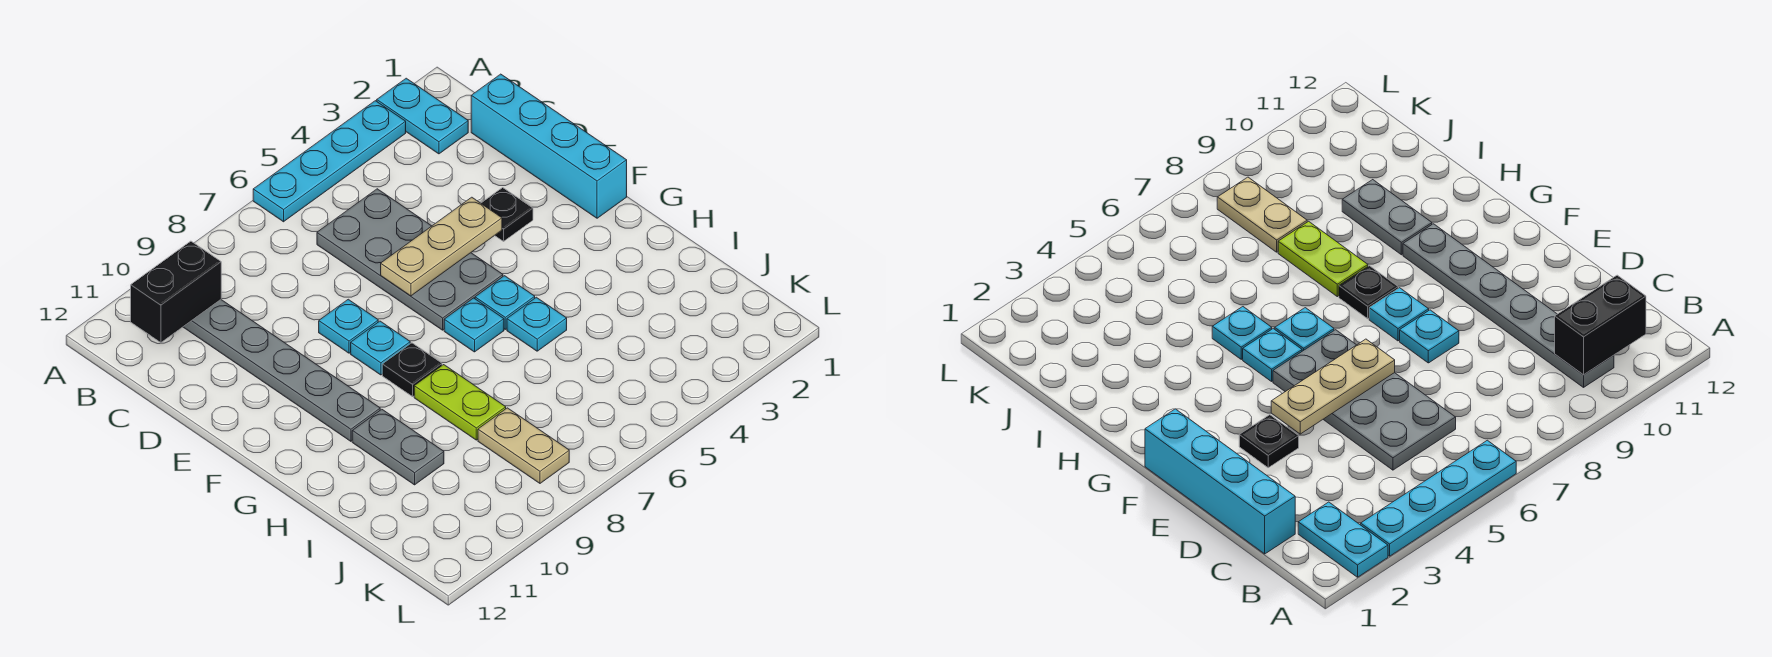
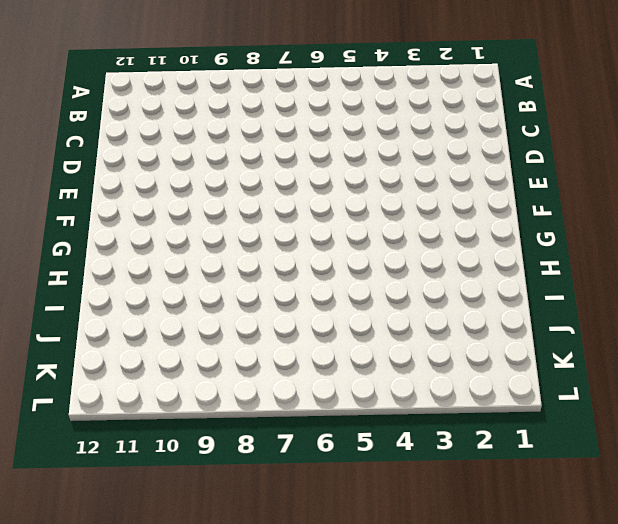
none -> cyan 1x2 plate [377,78,468,154]
none -> cyan 1x4 plate [253,101,406,222]
none -> grey 1x6 plate [183,300,380,441]

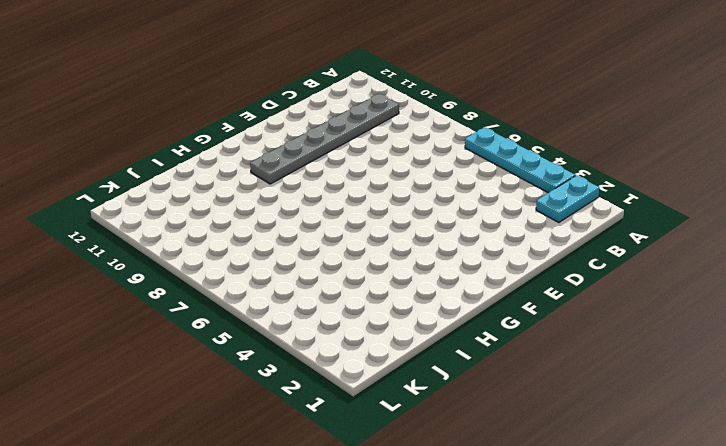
none -> cyan 1x4 brick [471,74,627,218]
none -> grey 2x4 plate [317,189,503,330]
none -> black 1x1 plate [481,188,533,241]

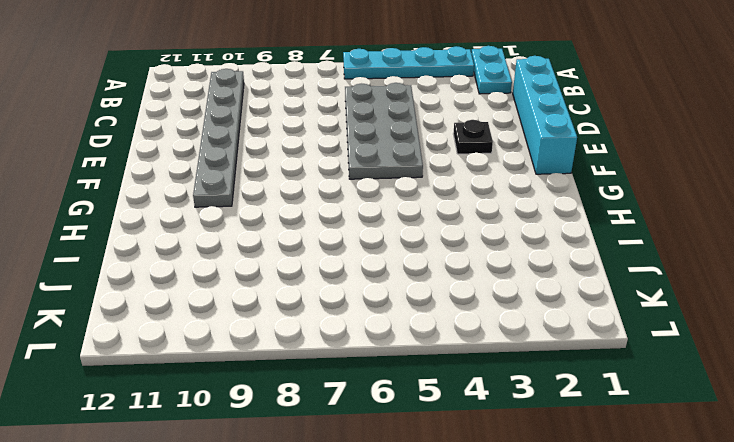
none -> cyan 1x1 plate [319,299,378,353]
none -> cyan 1x1 plate [351,321,410,375]
none -> cyan 1x1 plate [475,276,535,329]

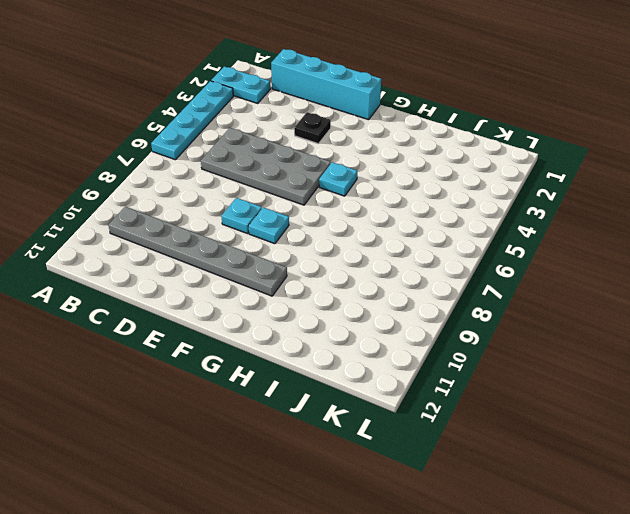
none -> cyan 1x1 plate [444,298,504,352]
none -> black 1x1 plate [382,343,442,397]
none -> cyan 1x1 plate [507,297,567,351]

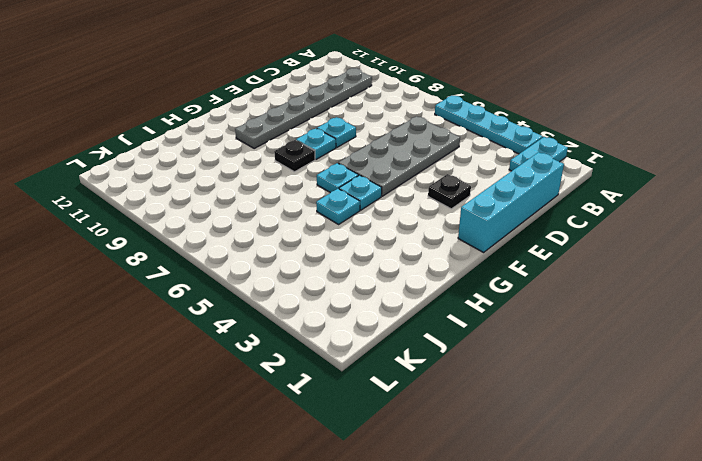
none -> lime 1x2 plate [414,365,506,440]
none -> grey 1x2 plate [352,409,444,485]
none -> tan 1x2 plate [478,408,569,483]

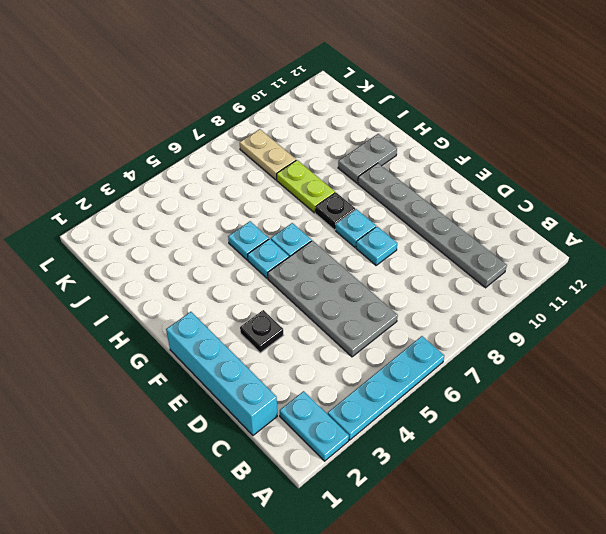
grey 1x2 plate [338,134,397,183] -> grey 1x2 plate turned to [352,409,444,485]
none -> black 1x2 brick [131,241,221,343]
none -> tan 1x3 plate [381,197,502,296]

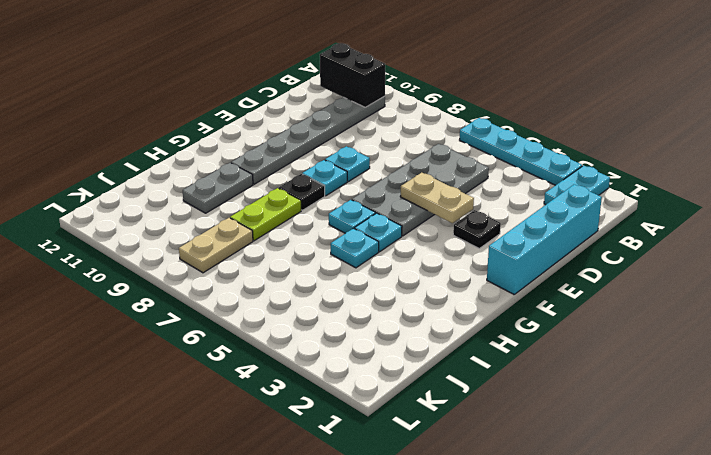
tan 1x2 plate [400,173,474,223] -> tan 1x3 plate [381,197,502,296]

